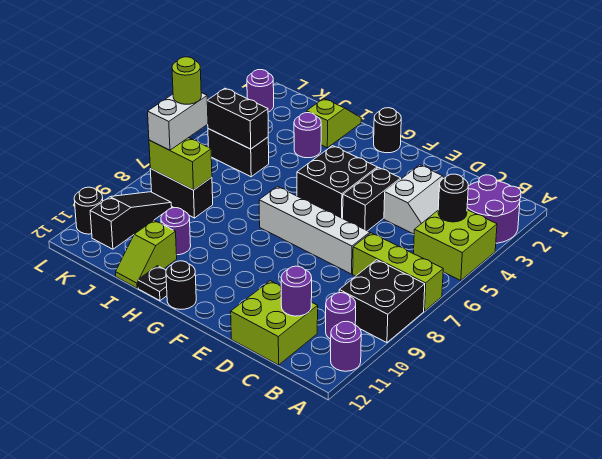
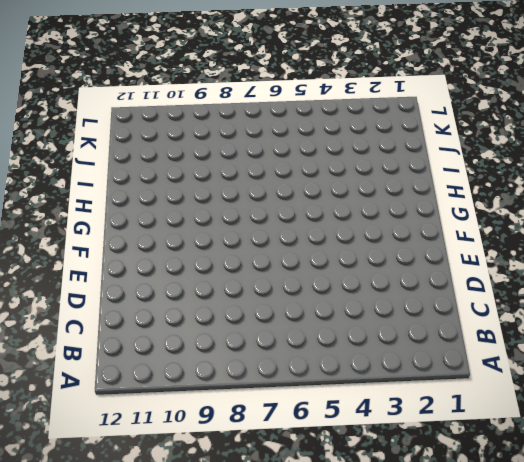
none -> purple 2x2 round brick [467,175,521,243]
none -> lime 2x2 brick [414,210,497,281]
none -> lime 1x3 brick [353,233,443,311]

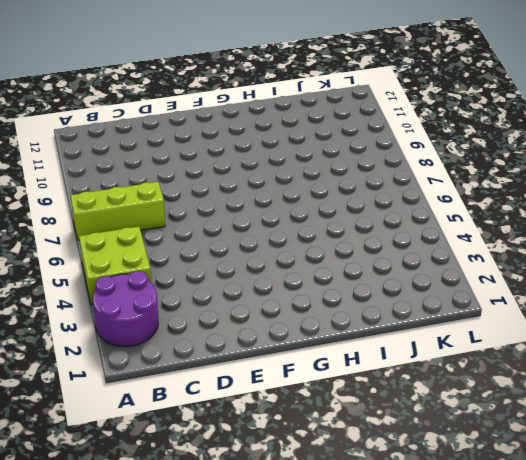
none -> black 2x2 brick [339,260,425,343]
none -> purple 1x1 round brick [331,321,361,371]
none -> purple 1x1 round brick [326,293,356,339]

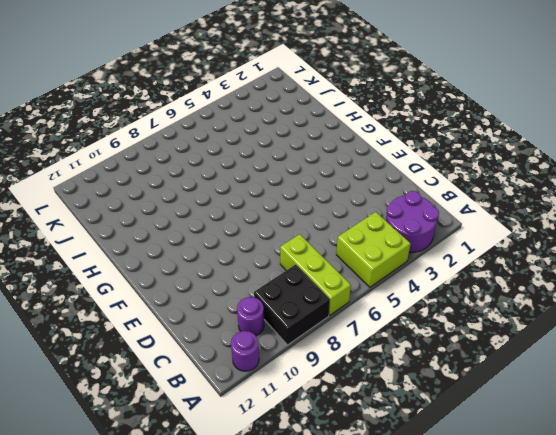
none -> white 2x2 slope [384,165,444,234]
none -> lime 2x2 brick [231,281,318,365]
none -> white 1x4 brick [259,186,370,274]

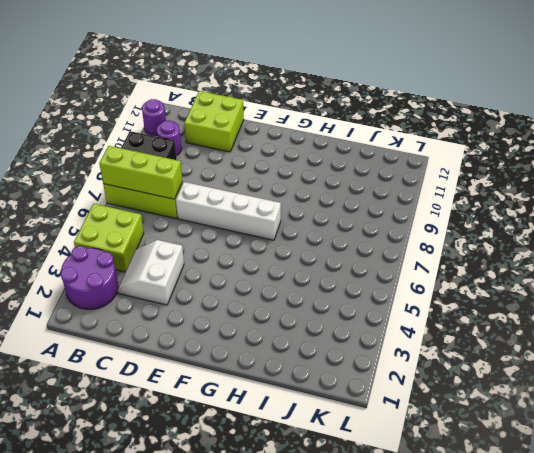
lime 1x3 brick [99,146,182,199] -> none
none -> black 1x2 brick [343,168,401,231]
none -> black 2x2 brick [297,146,377,218]
none -> black 1x1 round brick [374,108,401,153]

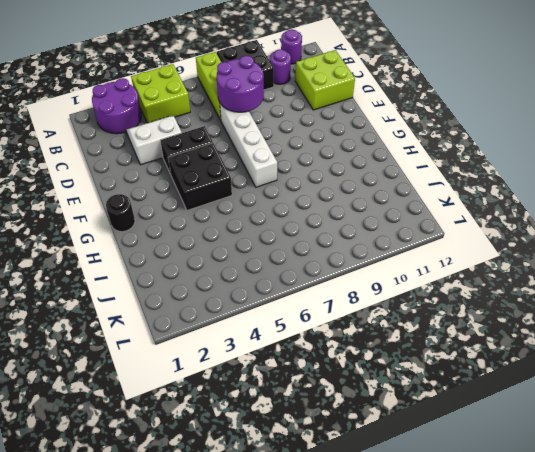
purple 2x2 round brick [217,56,264,112] -> none
none -> black 1x1 round brick [166,261,196,309]
none -> black 1x1 plate [138,266,167,301]
none -> lime 1x2 slope [307,99,361,148]

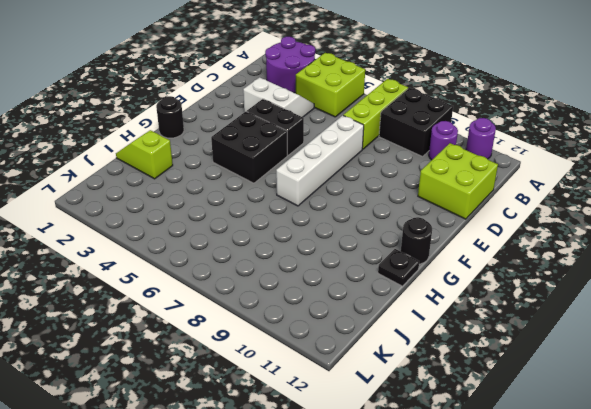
none -> purple 1x1 round brick [294,113,321,158]
none -> purple 1x1 round brick [161,208,191,255]
none -> lime 1x2 slope [116,220,177,288]

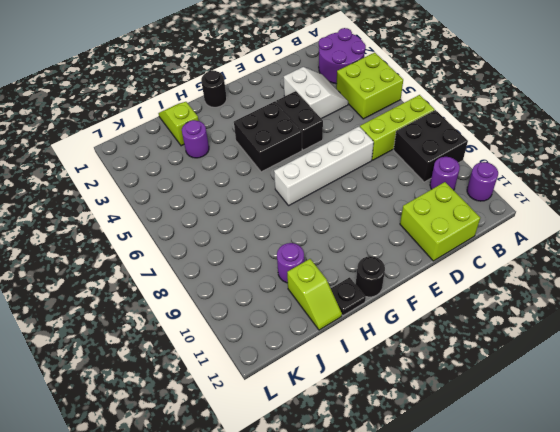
none -> black 1x2 brick [208,129,269,177]
none -> black 1x2 brick [150,169,213,218]
none -> black 1x3 slope [90,192,172,249]

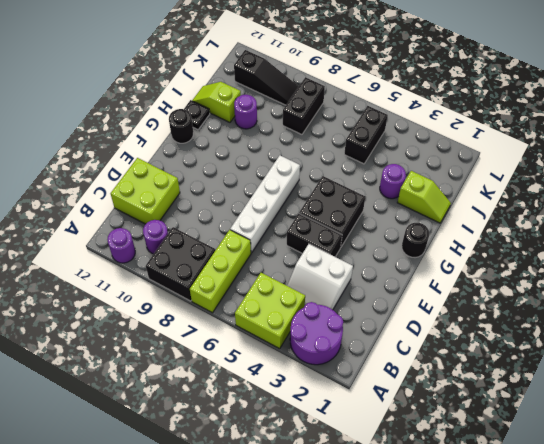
none -> purple 1x1 round brick [247,70,274,112]
none -> black 1x1 round brick [74,187,103,234]
none -> black 1x1 round brick [438,174,468,222]

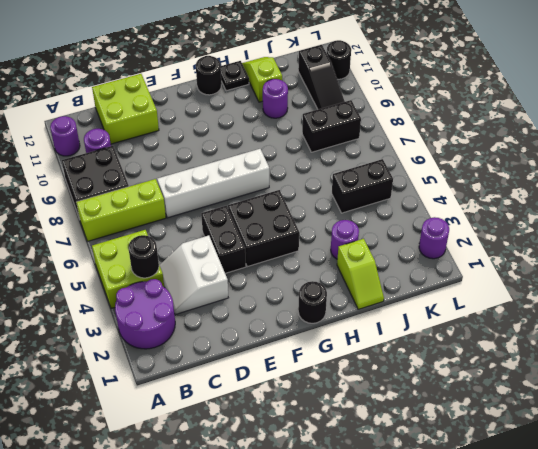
none -> purple 1x1 round brick [281,266,312,316]
none -> black 1x2 brick [207,88,268,149]
none -> lime 1x2 brick [149,138,212,190]

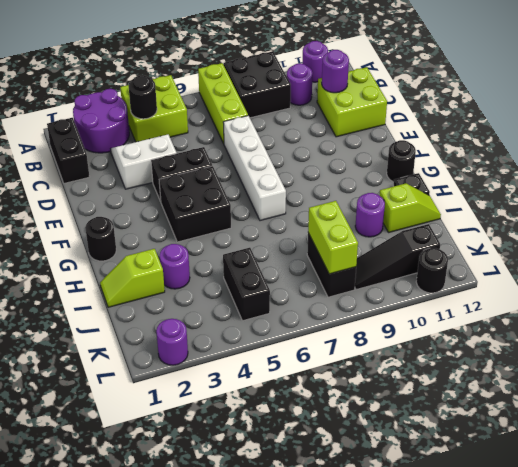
black 1x2 brick [47,118,90,183] -> black 1x2 brick moved to [207,88,268,149]
none -> white 1x2 brick [148,93,208,150]
none -> lime 1x1 round brick [172,57,201,104]

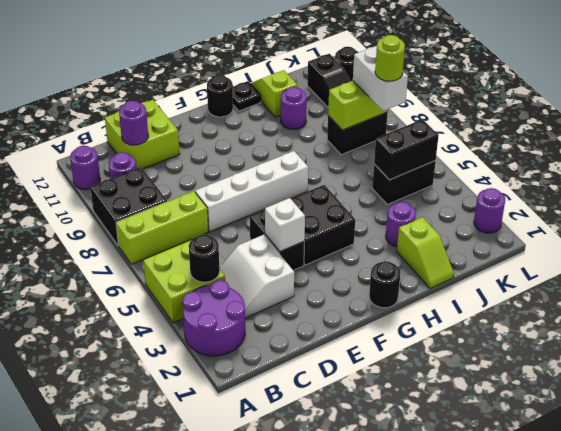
white 1x1 brick [265,198,305,251] -> none

